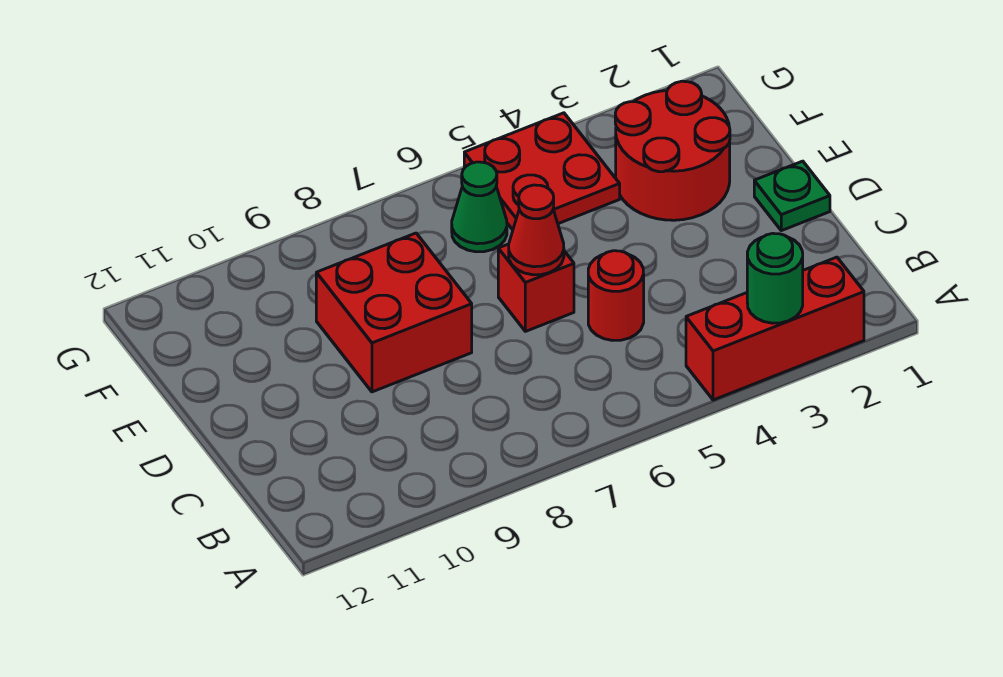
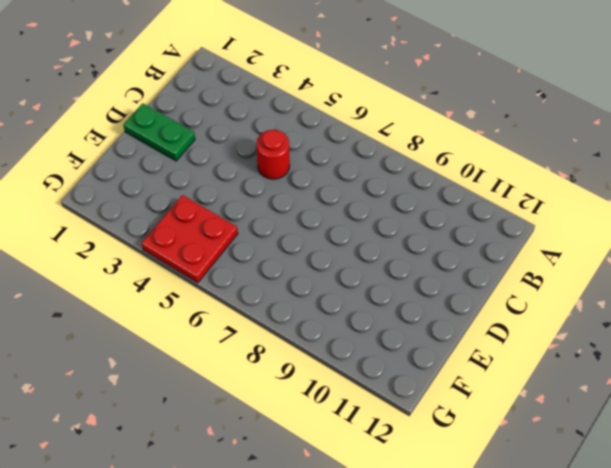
green 1x2 plate [123,103,195,161] -> green 1x1 plate [754,161,830,231]
none -> red 1x3 brick [686,257,864,400]
none -> red 1x1 brick [498,244,574,331]

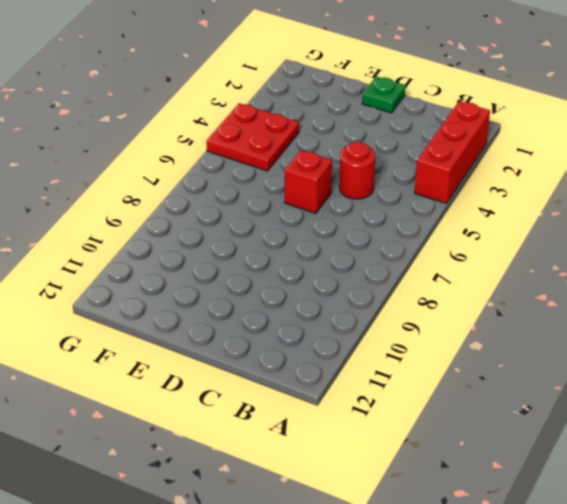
none -> red 2x2 brick [316,233,472,392]
none -> red 2x2 round brick [615,81,730,220]

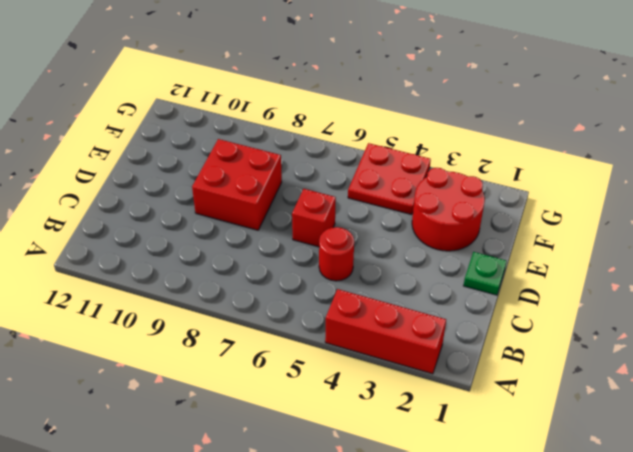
none -> green 1x1 cone [452,162,507,252]
none -> green 1x1 round brick [747,233,803,323]

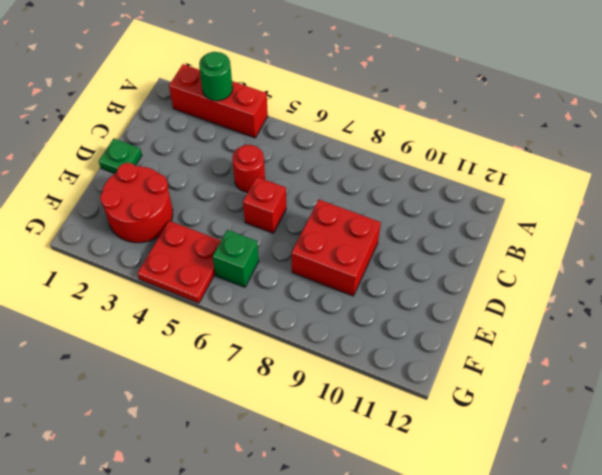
green 1x1 brick [213,230,259,287] -> green 1x1 cone [452,162,507,252]
none -> red 1x1 cone [509,185,564,275]

